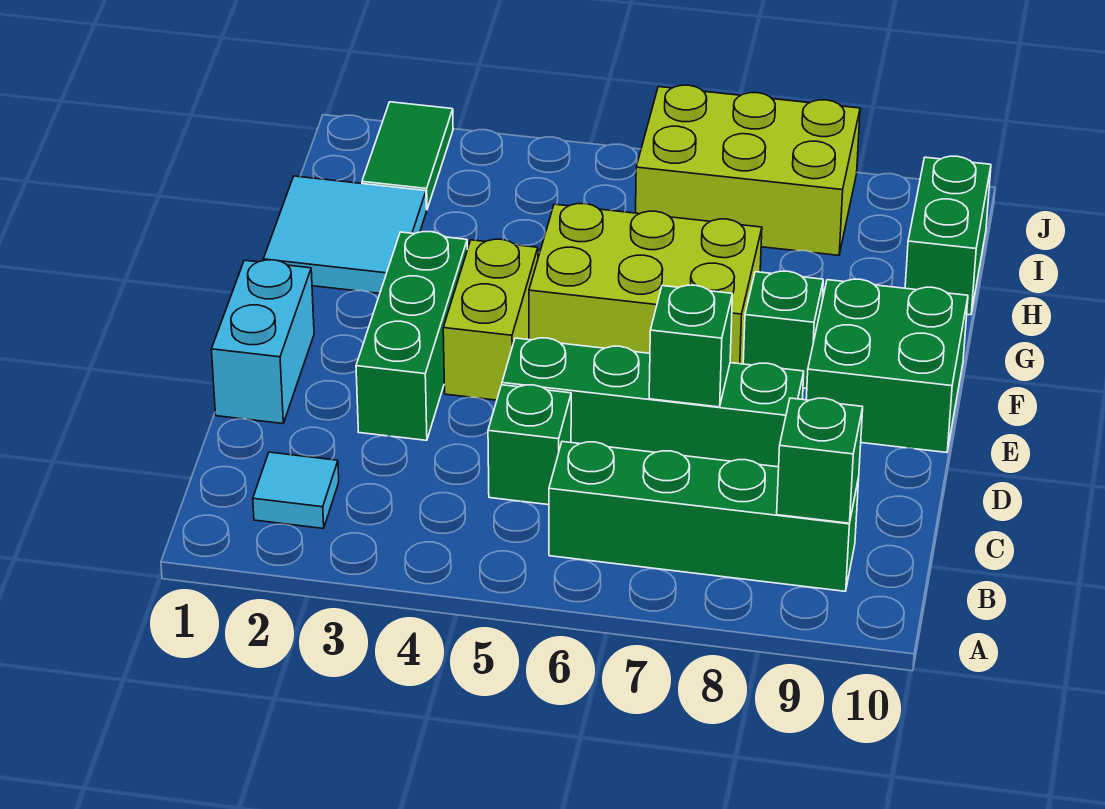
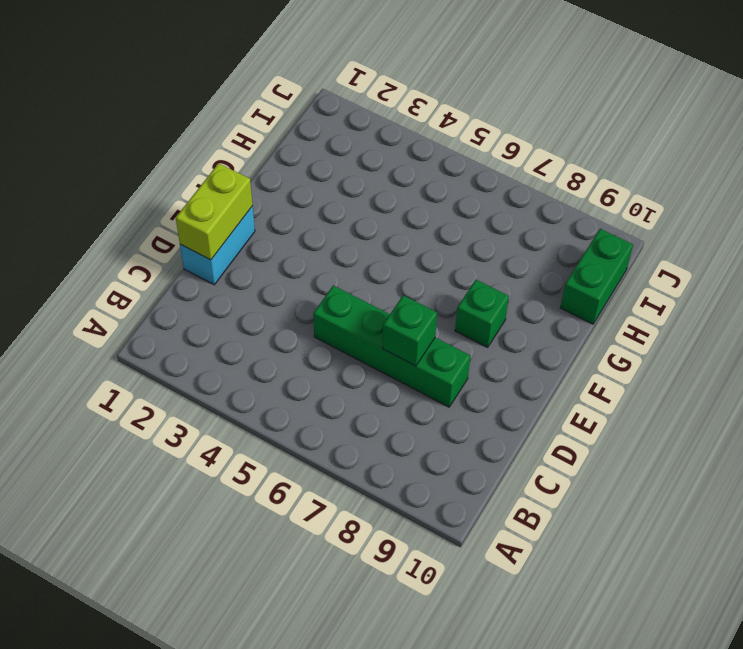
lime 1x2 brick [176,163,253,260] -> lime 1x2 brick moved to [443,239,538,400]
none -> cyan 1x1 tile [253,452,339,529]
none -> green 1x4 brick [549,442,859,591]
none -> green 1x1 brick [488,385,571,505]

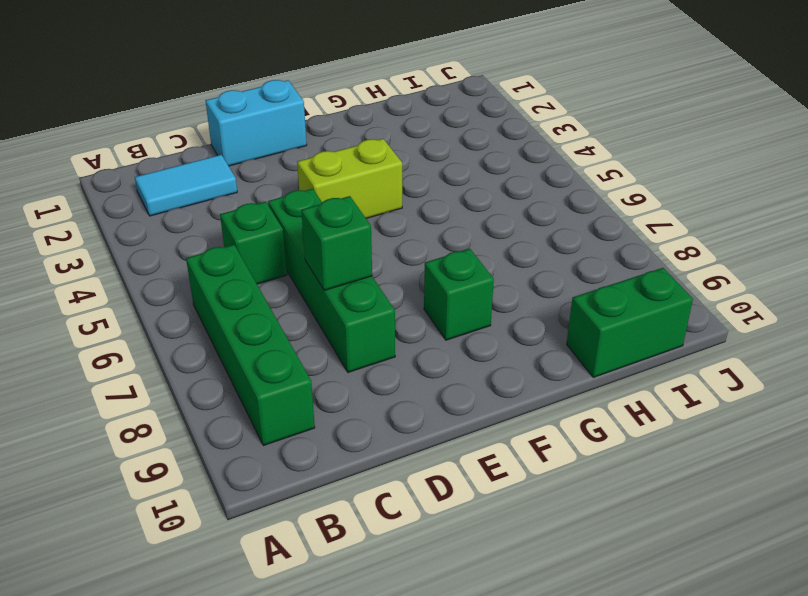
cyan 1x2 tile [135,155,237,216] -> cyan 1x1 tile [253,452,339,529]
none -> green 1x3 brick [356,232,467,440]
none -> green 2x2 brick [806,279,968,453]
none -> lime 2x3 brick [529,204,762,364]

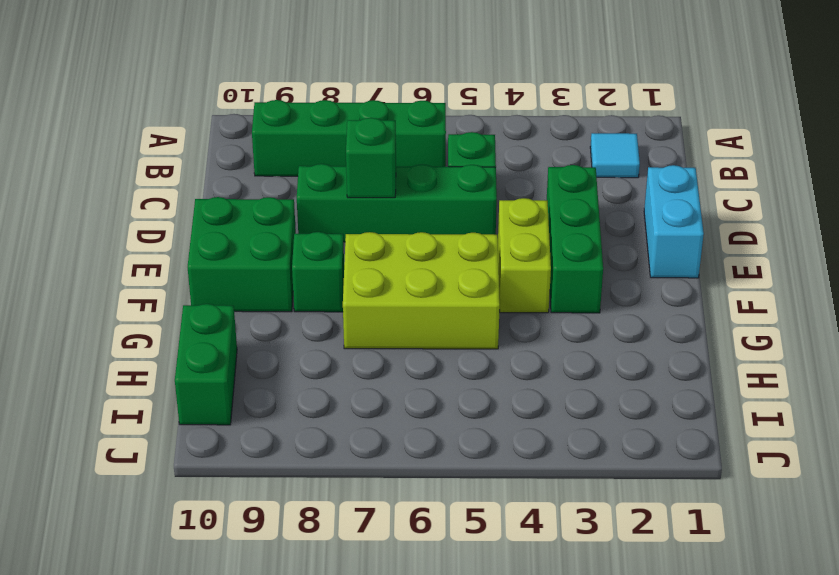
none -> cyan 2x2 tile [263,176,427,293]
none -> green 1x2 tile [362,102,453,210]
none -> lime 2x3 brick [636,85,860,255]

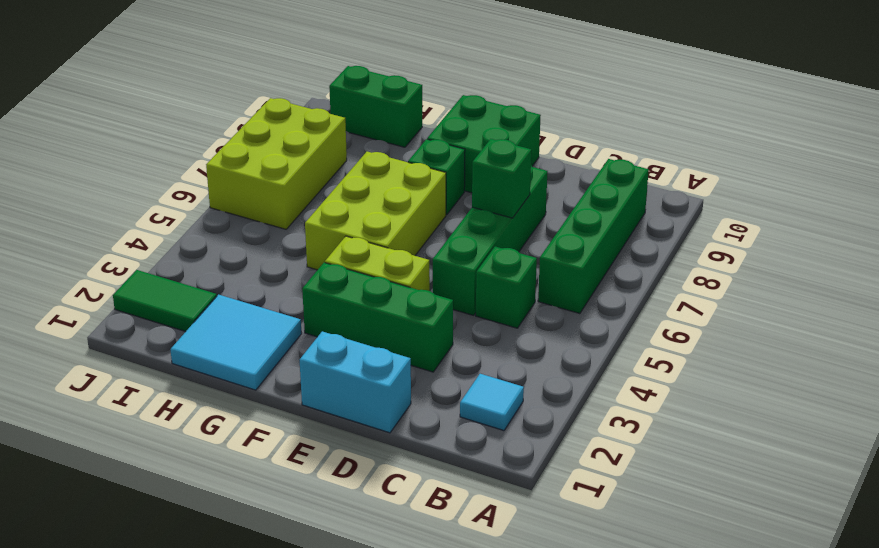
none -> green 1x1 brick [777,398,863,523]

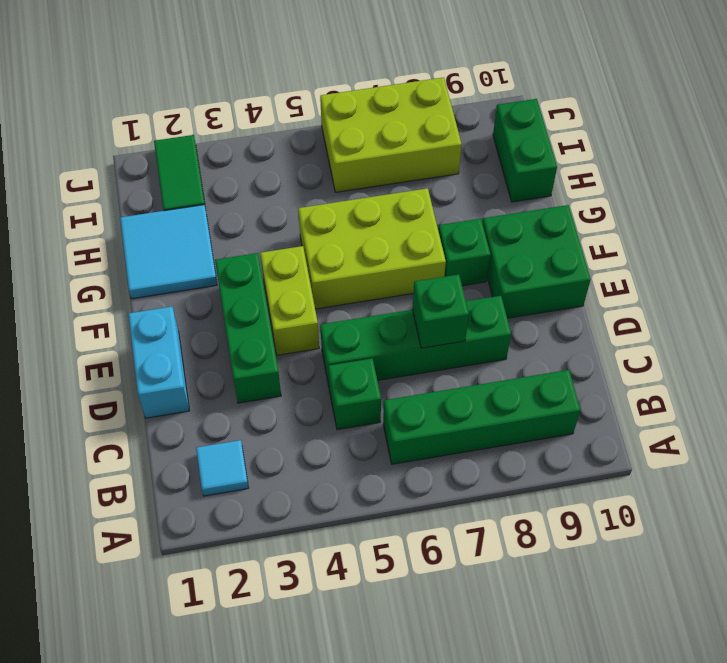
none -> green 1x1 brick [777,398,863,523]

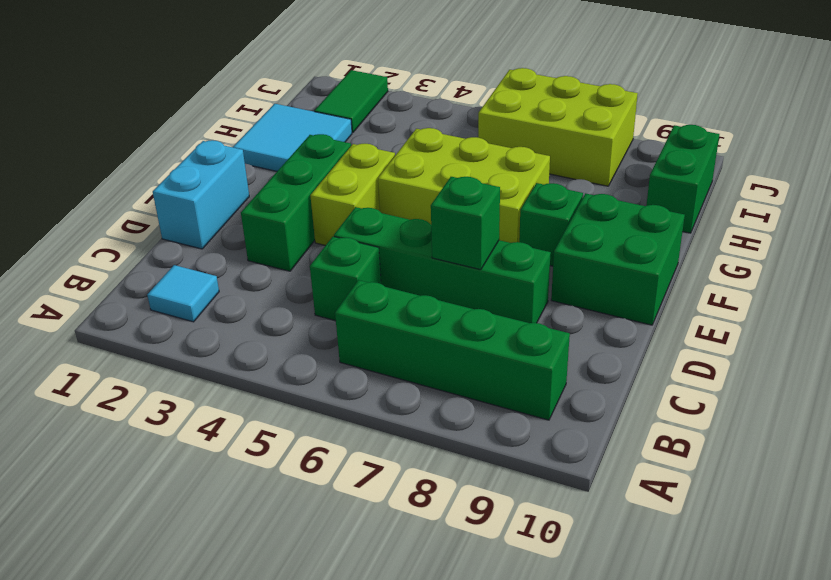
none -> green 1x1 brick [777,398,863,523]

